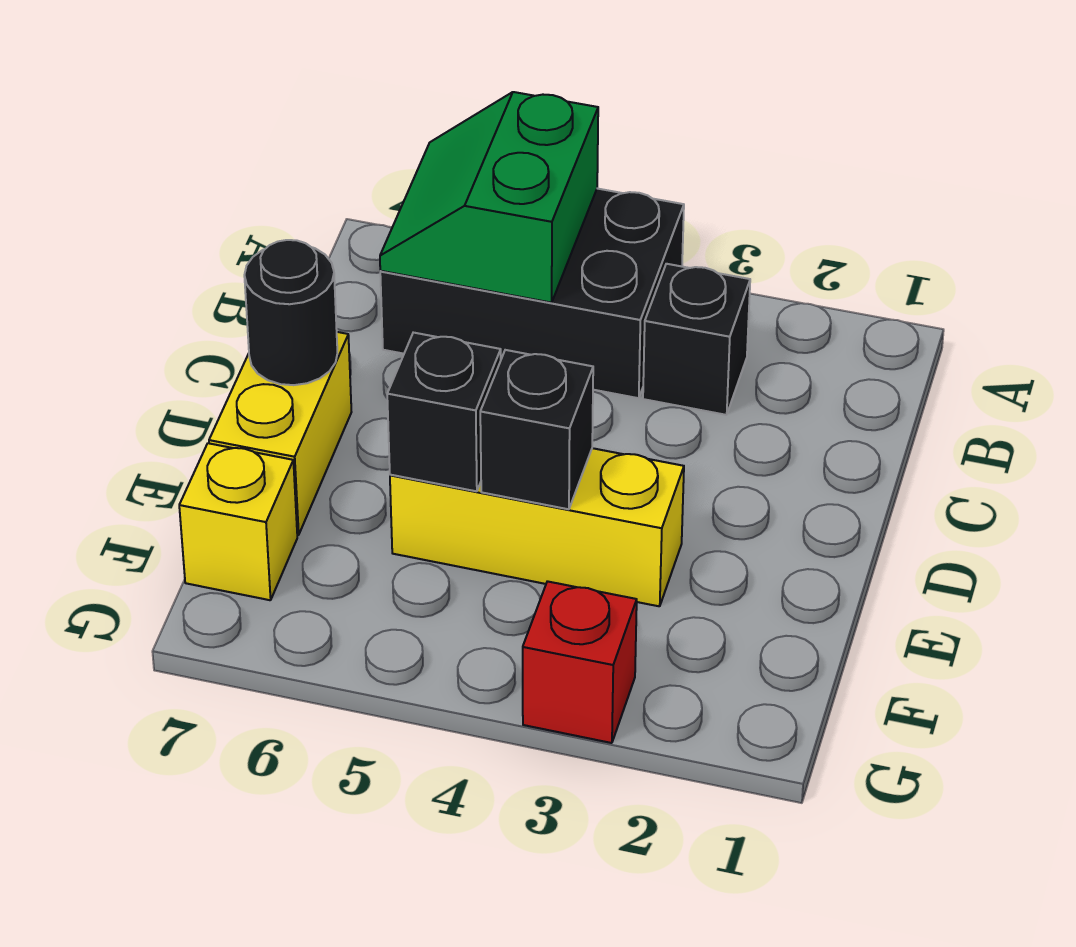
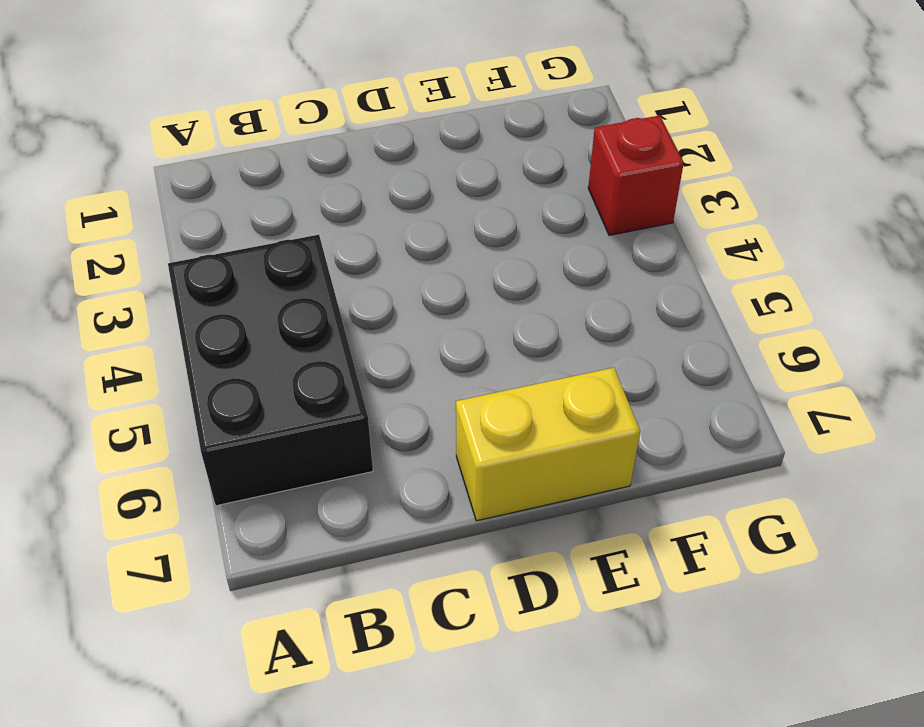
none -> black 1x1 brick [643,264,750,415]
none -> yellow 1x3 brick [390,448,684,606]

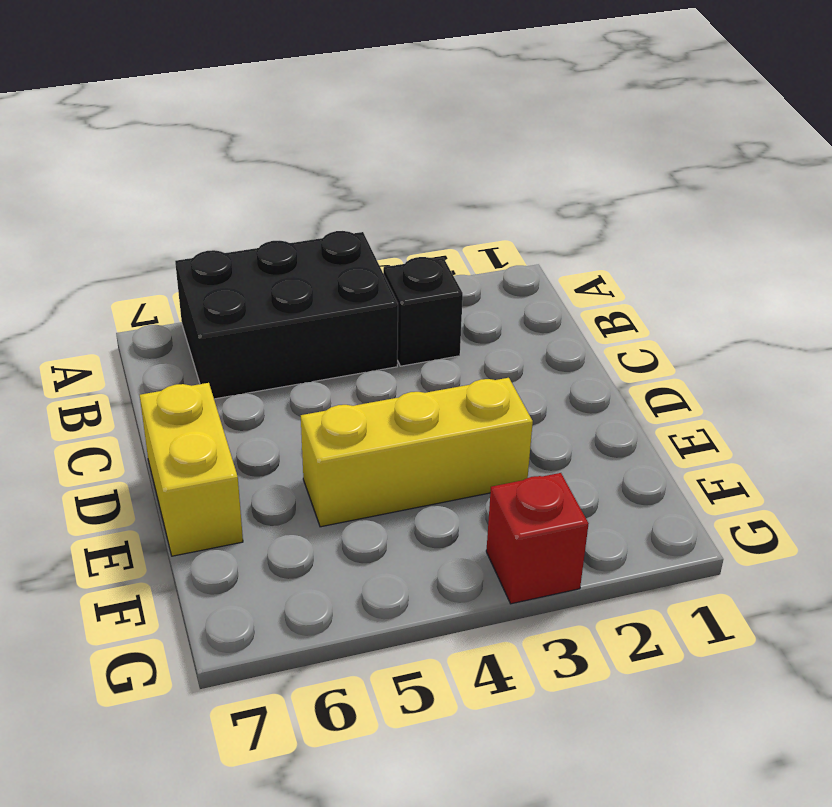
none -> yellow 1x1 brick [179,443,297,600]
none -> green 2x2 slope [380,92,598,303]

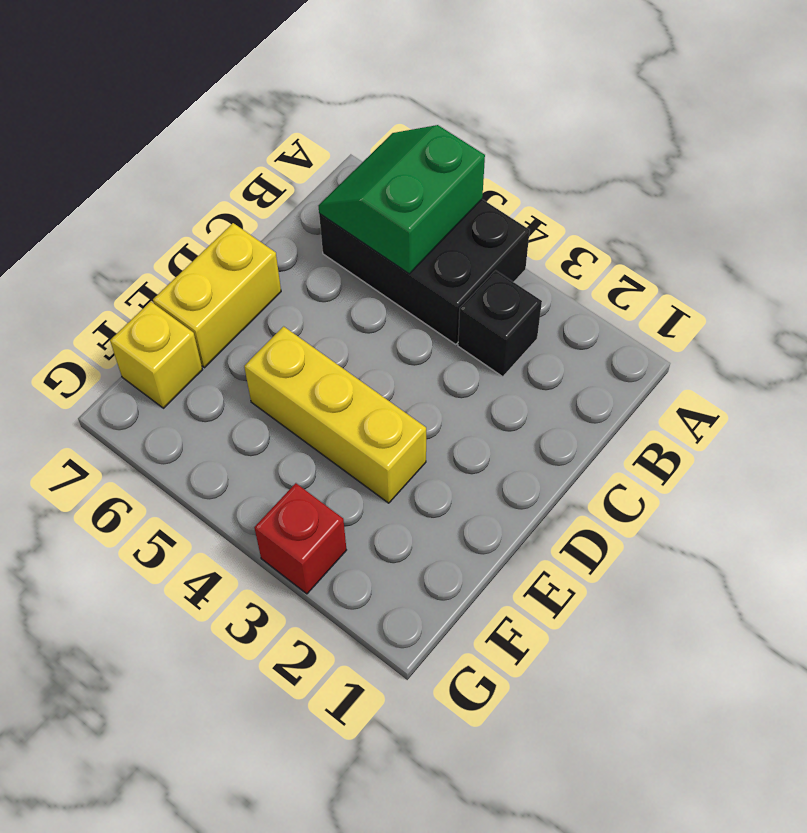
none -> black 1x1 round brick [244,240,337,385]
none -> black 1x1 brick [480,350,593,509]

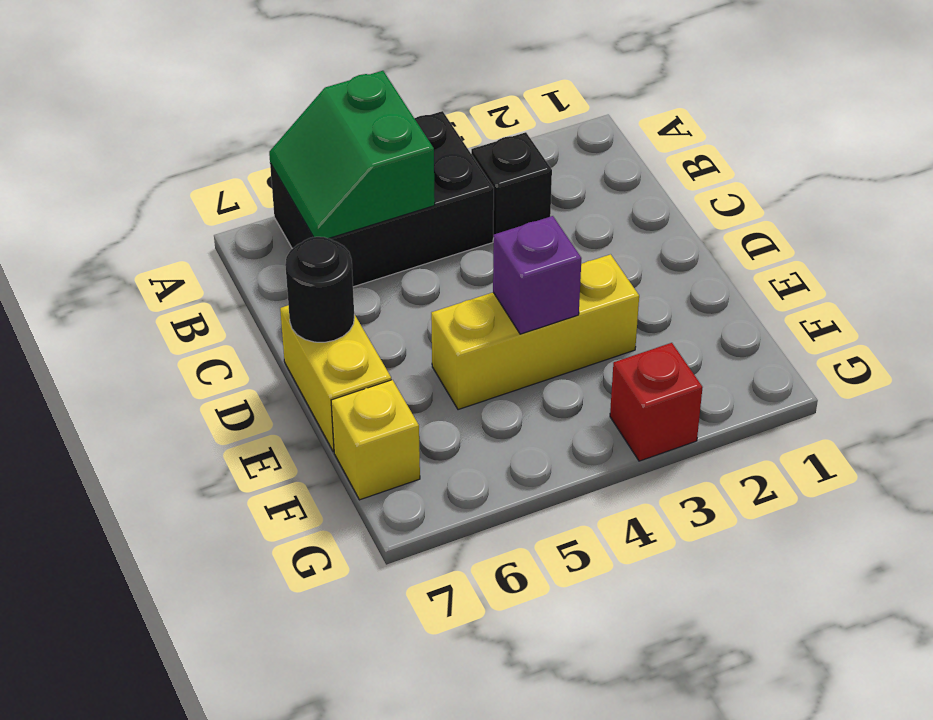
purple 1x1 brick [493,216,581,334] -> black 1x1 brick [480,350,593,509]
none -> black 1x1 brick [387,333,501,491]

